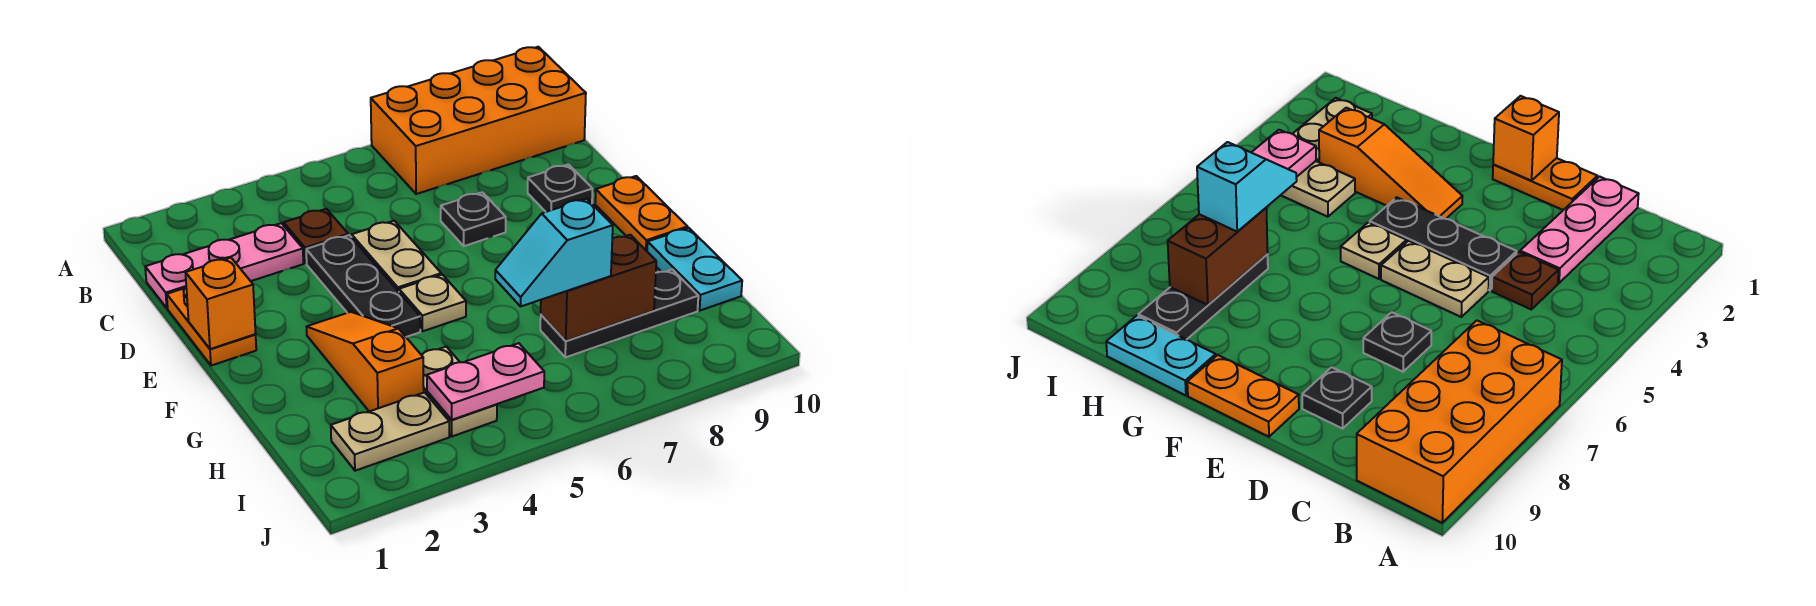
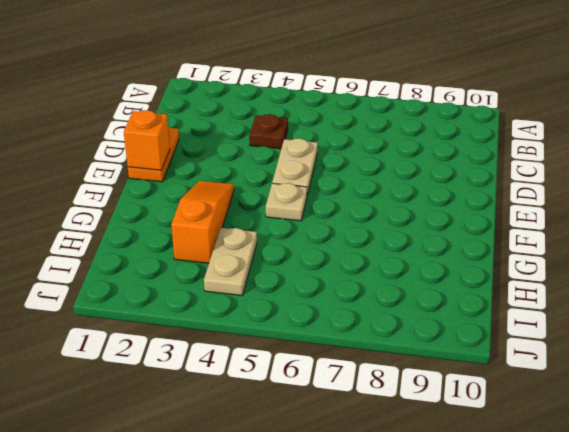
none -> orange 2x4 brick [371,47,586,194]
none -> pink 1x3 plate [145,223,303,308]
none -> black 1x3 plate [306,235,420,337]

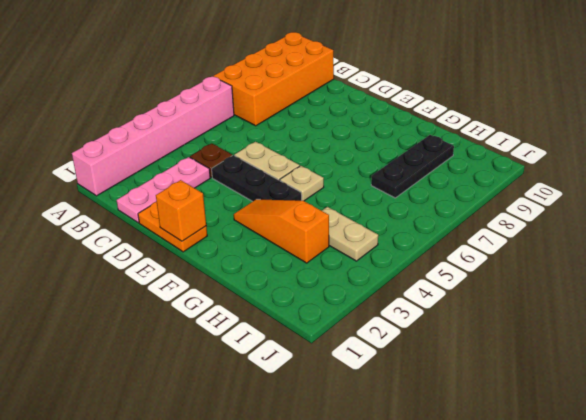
pink 1x6 brick [72,77,234,196] -> none
none -> black 1x1 plate [441,192,506,246]
none -> black 1x1 plate [528,164,592,212]
none -> orange 1x2 plate [595,176,687,251]

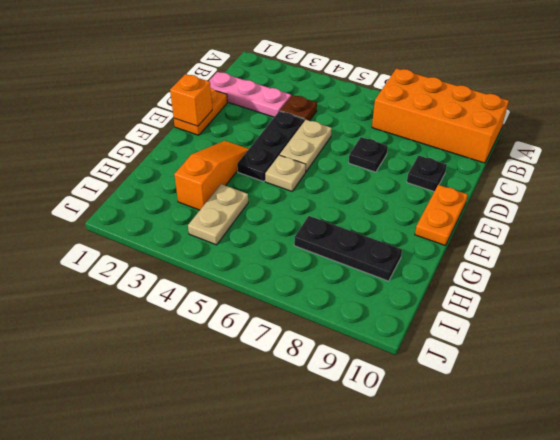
none -> cyan 1x2 plate [647,228,742,310]
none -> tan 1x2 plate [331,392,449,471]
none -> brown 1x2 brick [541,235,656,341]

